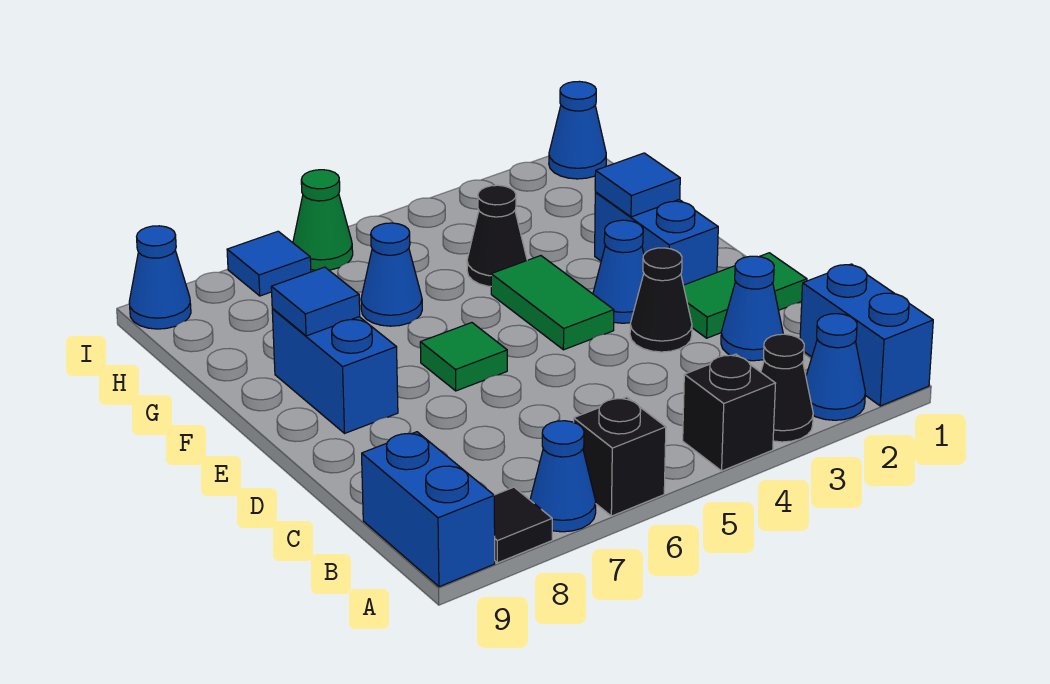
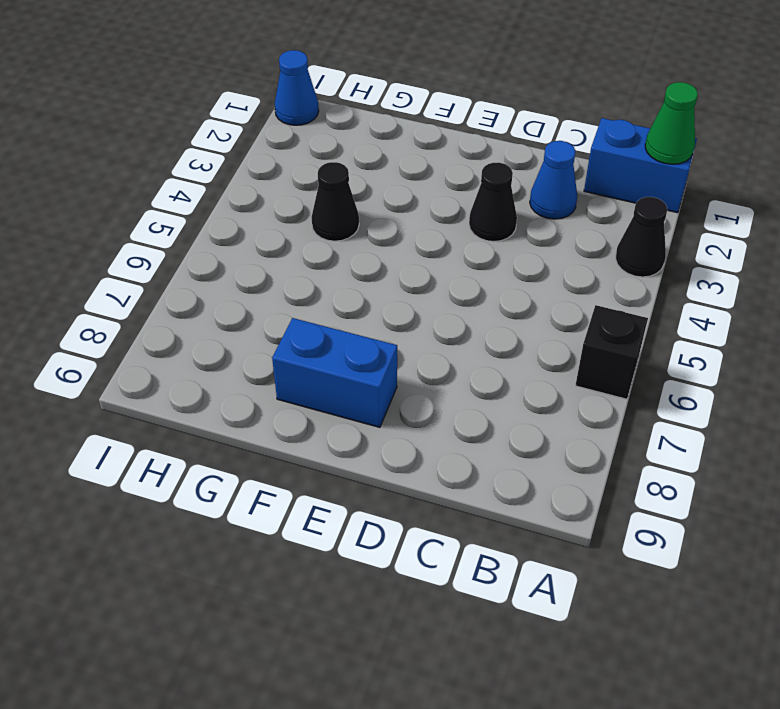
green 1x1 cone [645,82,698,164] -> green 1x1 cone moved to [293,170,353,270]
none -> blue 1x1 cone [806,314,865,420]
none -> black 1x1 brick [683,354,776,471]
none -> blue 1x1 cone [530,421,596,532]

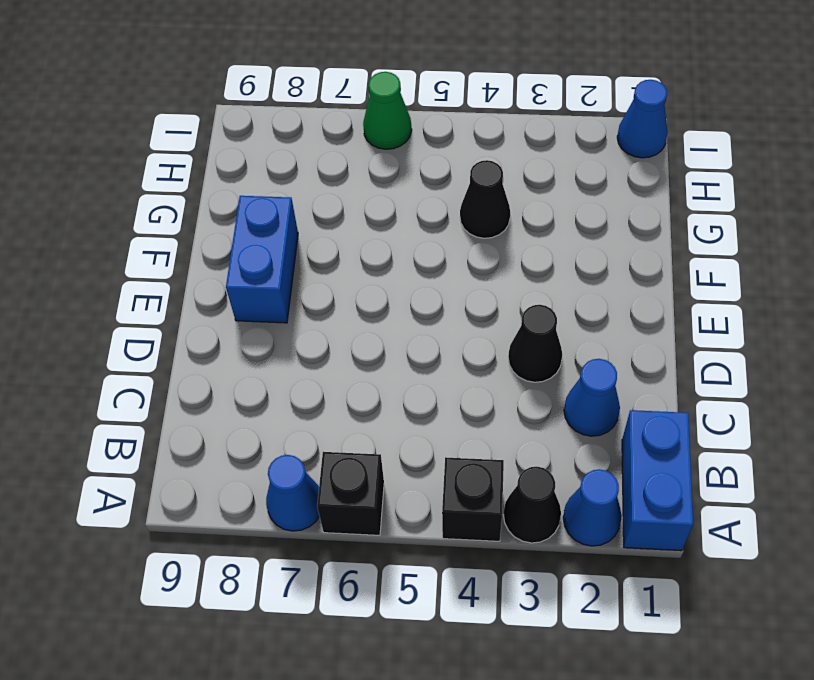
none -> black 1x1 tile [494,487,552,563]
none -> blue 1x2 brick [362,432,495,587]
none -> green 1x2 tile [683,253,807,338]

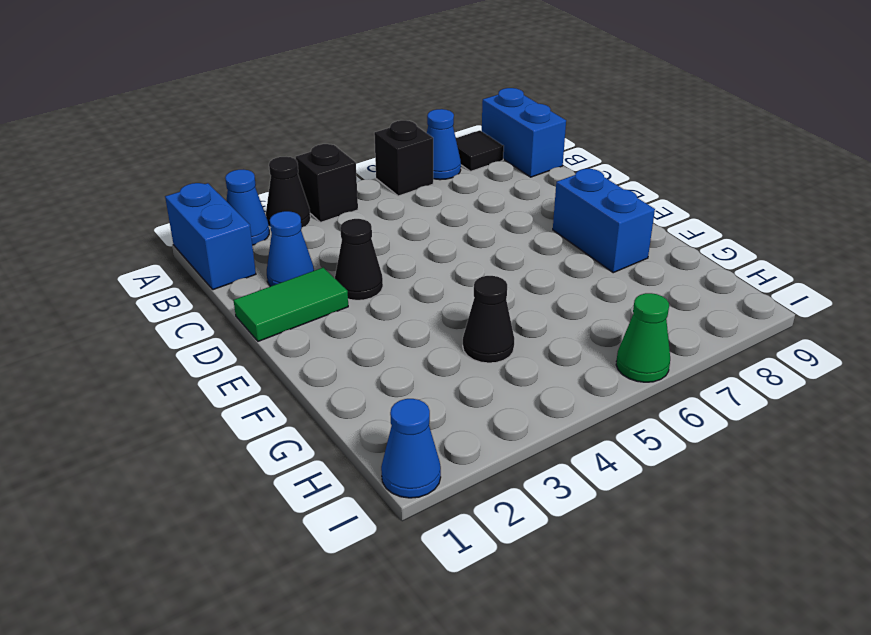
none -> blue 1x2 brick [595,192,718,285]
none -> blue 1x1 cone [593,220,644,323]
none -> green 1x2 tile [491,256,614,350]

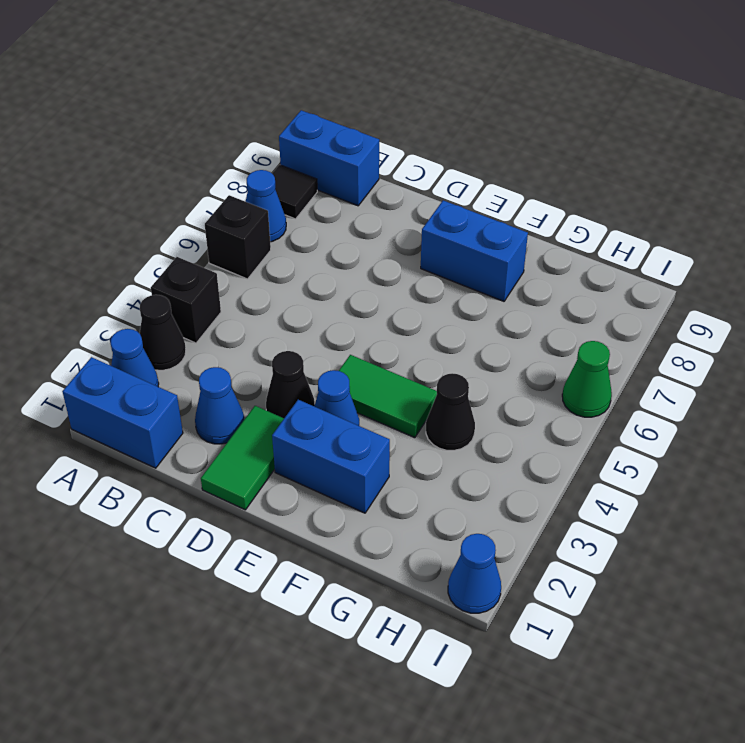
none -> green 1x1 tile [420,323,507,391]
none -> blue 1x1 cone [361,223,422,326]
none -> blue 1x1 tile [227,231,311,296]

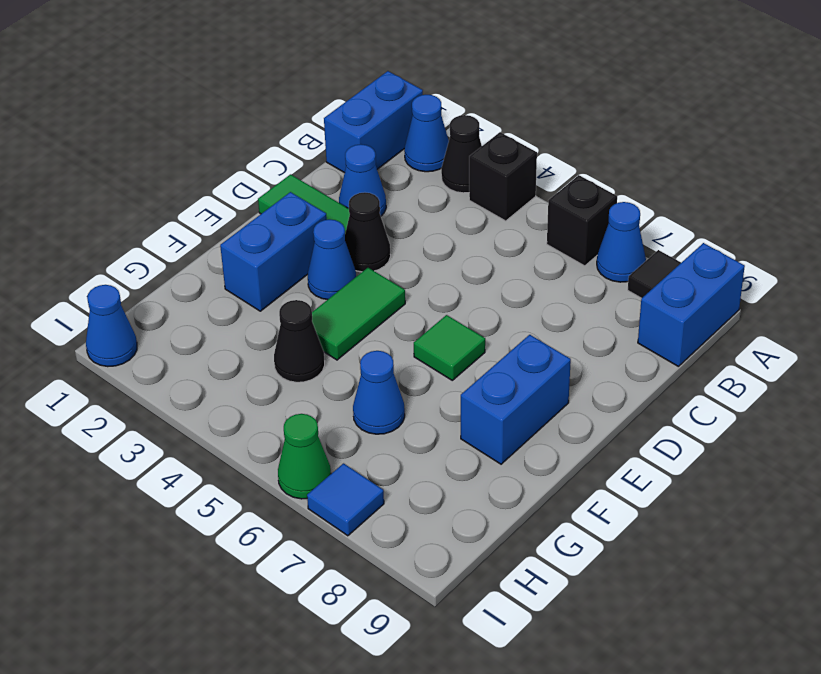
none -> blue 1x1 cone [129,226,191,329]
none -> blue 1x1 tile [595,153,680,217]
none -> blue 1x1 tile [271,267,360,336]

